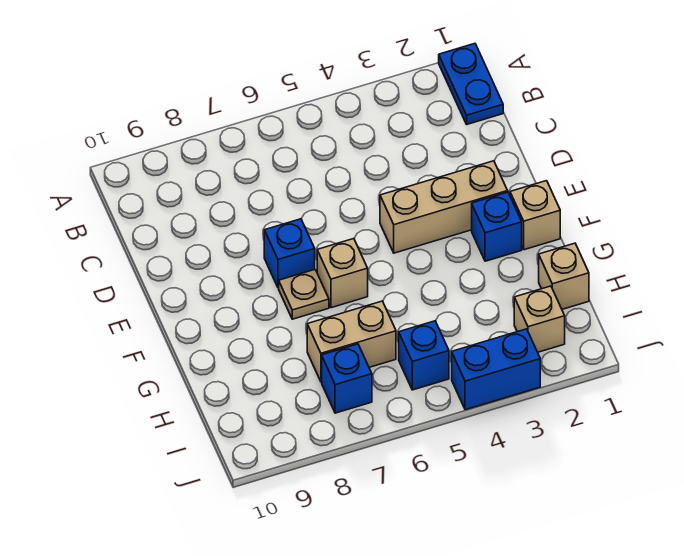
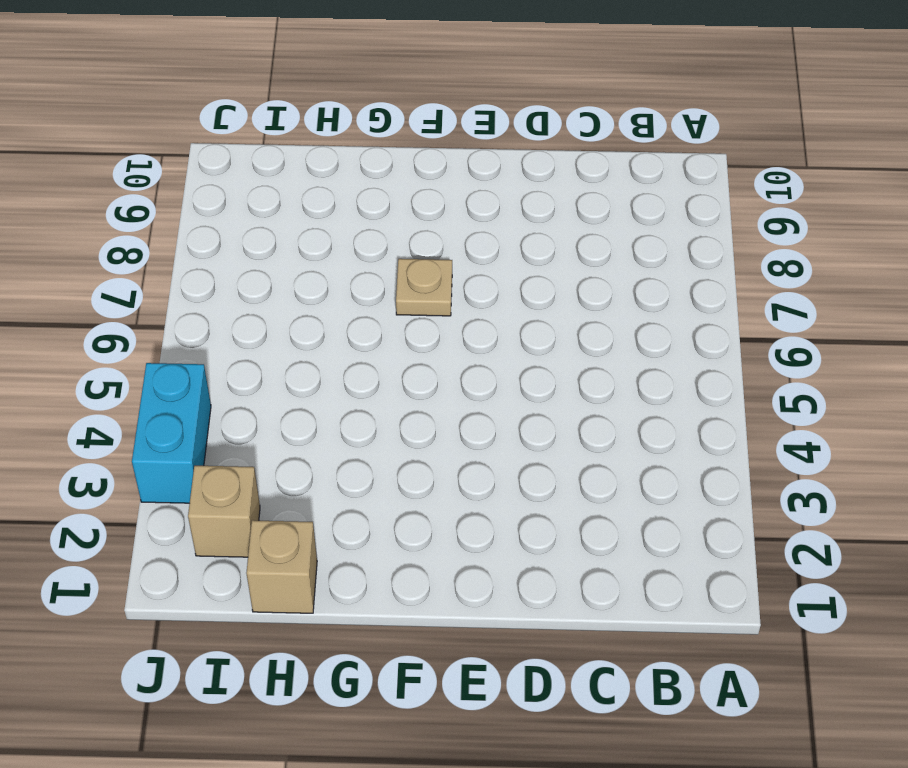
cyan 1x2 brick [132,363,211,503] -> blue 1x2 brick [452,329,540,410]
none -> blue 1x2 plate [439,44,503,124]
none -> tan 1x3 brick [380,161,508,253]
none -> blue 1x1 brick [264,219,315,288]

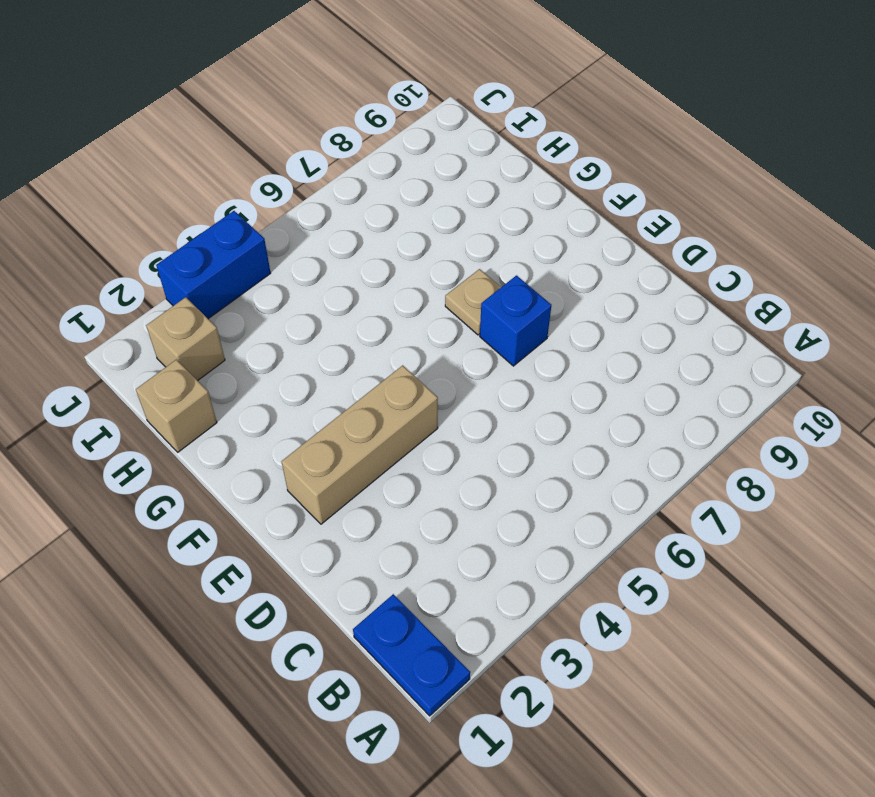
none -> tan 1x1 brick [510,181,560,250]
none -> blue 1x1 brick [472,192,522,261]
none -> tan 1x1 brick [317,239,368,308]

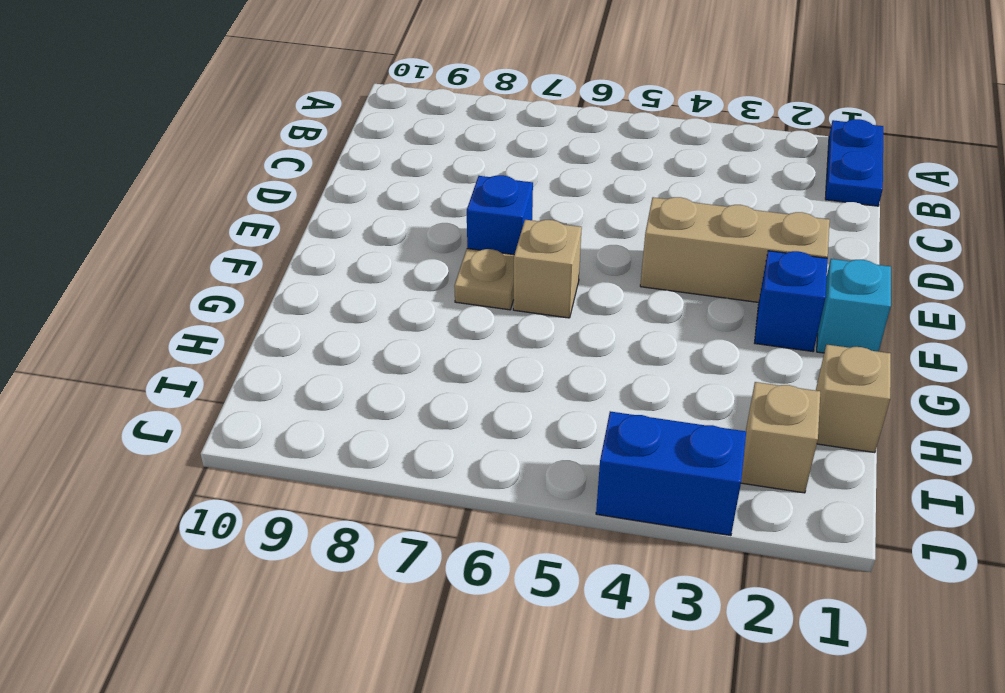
cyan 1x1 brick [817,259,891,353] -> tan 1x1 brick [510,181,560,250]
none -> tan 1x2 brick [307,301,396,382]
none -> blue 1x1 brick [399,321,449,390]
none -> blue 1x1 brick [322,344,372,413]

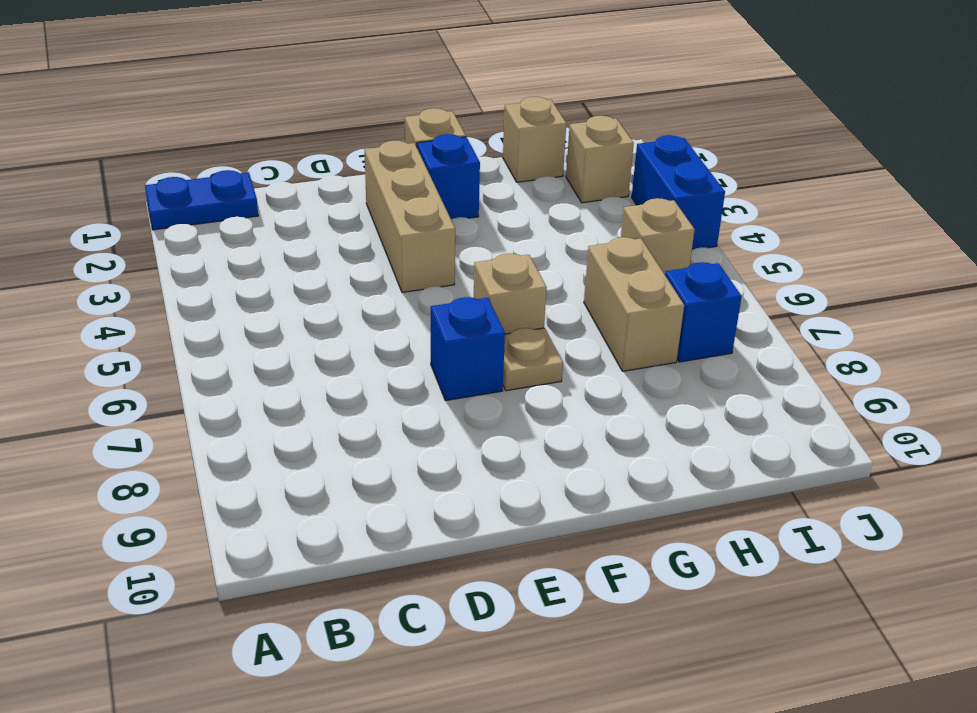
tan 1x1 brick [621,198,695,274] -> blue 1x1 brick [399,321,449,390]

